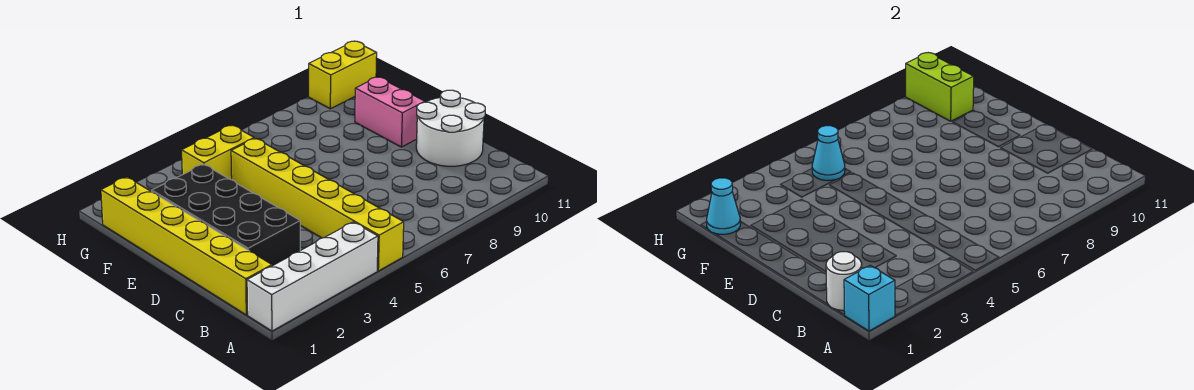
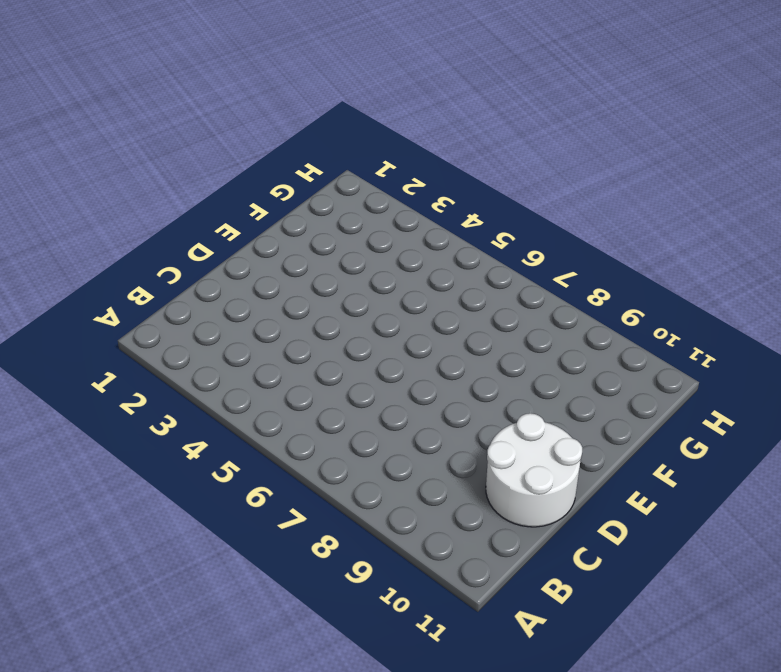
none -> white 1x4 brick [247,222,378,331]
none -> yellow 1x6 brick [231,138,404,271]
none -> yellow 1x6 brick [101,177,272,315]

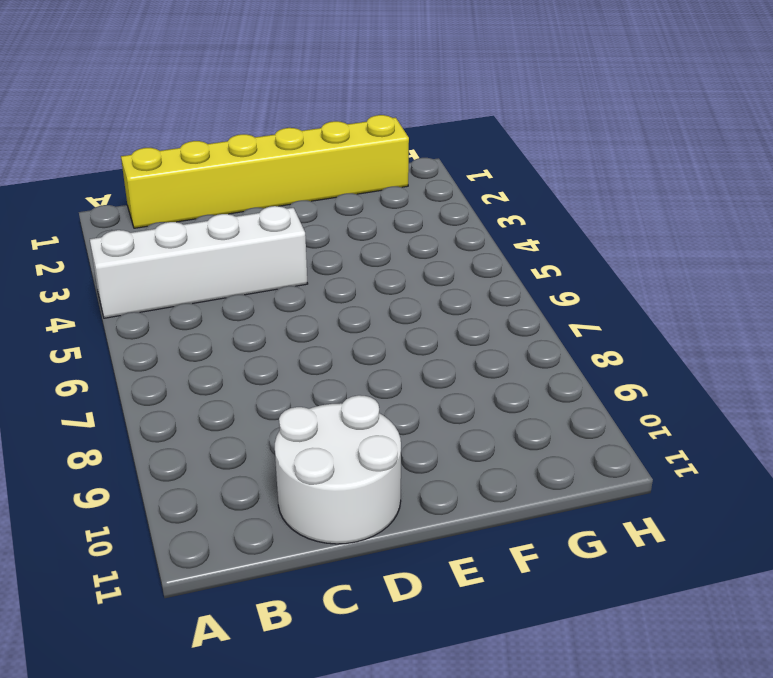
white 1x4 brick [90,206,308,318] -> white 1x4 brick turned to [247,222,378,331]
none -> yellow 1x6 brick [231,138,404,271]
none -> black 2x4 brick [152,164,300,266]
none -> pink 1x2 brick [355,77,425,147]

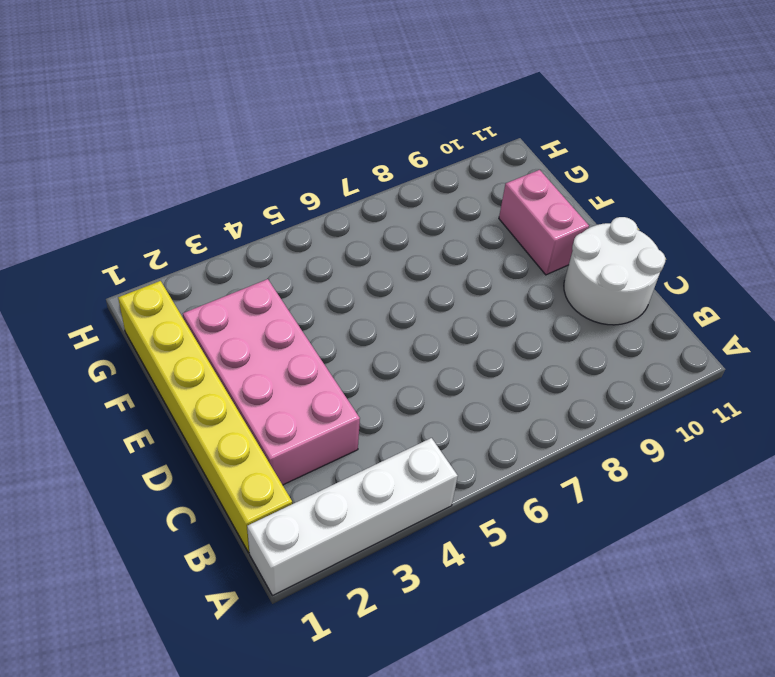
pink 2x4 brick [183,279,360,485] -> black 2x4 brick [152,164,300,266]
none -> yellow 1x6 brick [231,138,404,271]
none -> yellow 1x2 brick [182,125,254,180]
none -> yellow 1x2 brick [309,41,377,109]

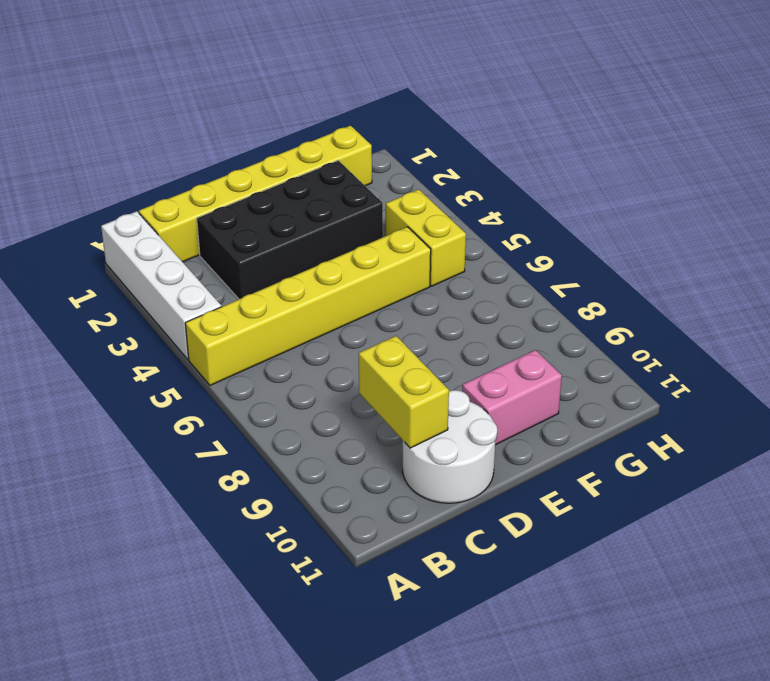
yellow 1x2 brick [359,336,449,448] -> yellow 1x2 brick moved to [309,41,377,109]
none -> cyan 1x1 brick [844,265,895,331]
none -> white 1x1 round brick [826,252,862,310]
none -> cyan 1x1 cone [706,178,740,234]

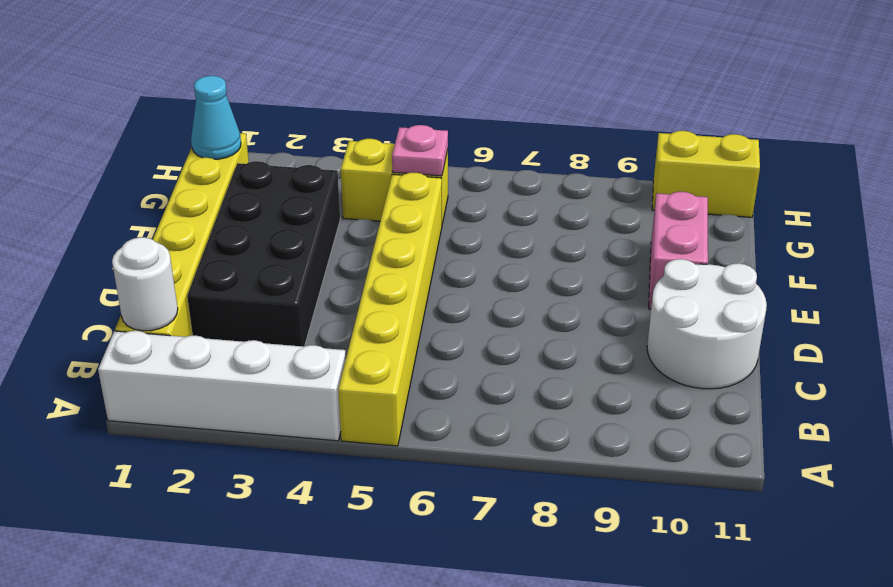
pink 1x1 plate [392,125,448,176] -> cyan 1x1 cone [812,126,845,180]
none -> cyan 1x1 brick [844,265,895,331]
none -> lime 1x2 brick [906,53,974,121]

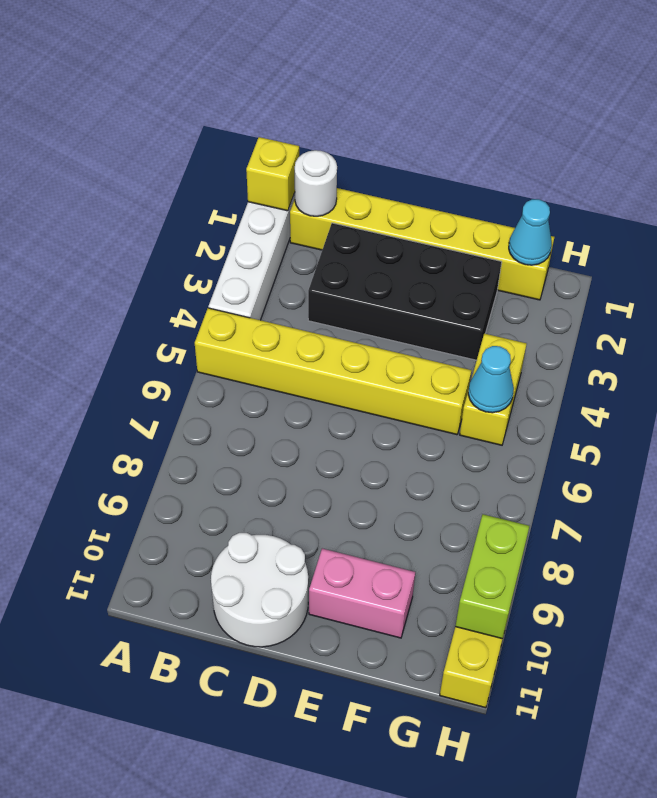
yellow 1x1 brick [246,137,299,211] -> cyan 1x1 brick [844,265,895,331]
lime 1x2 brick [455,514,529,639] -> lime 1x2 brick turned to [906,53,974,121]

